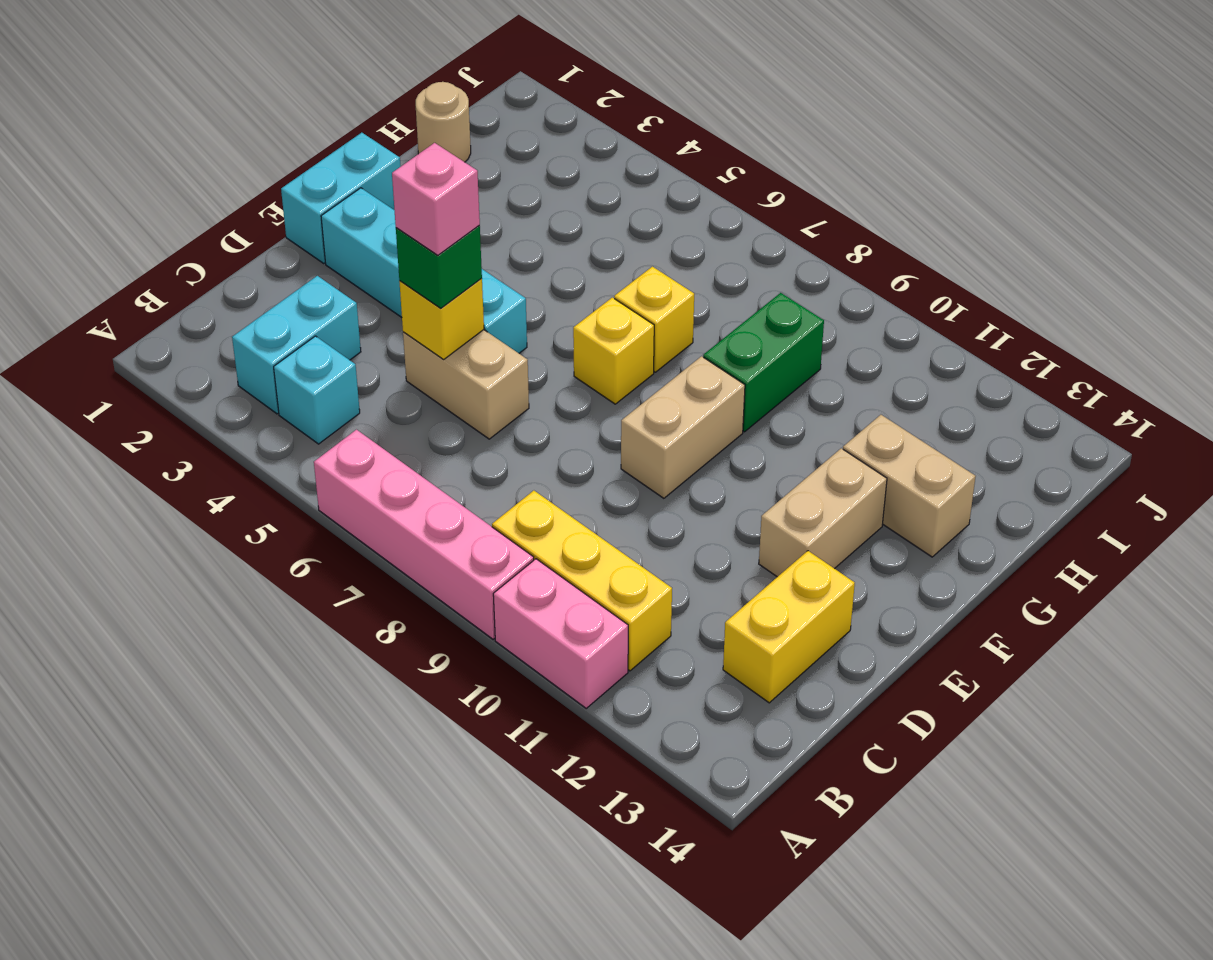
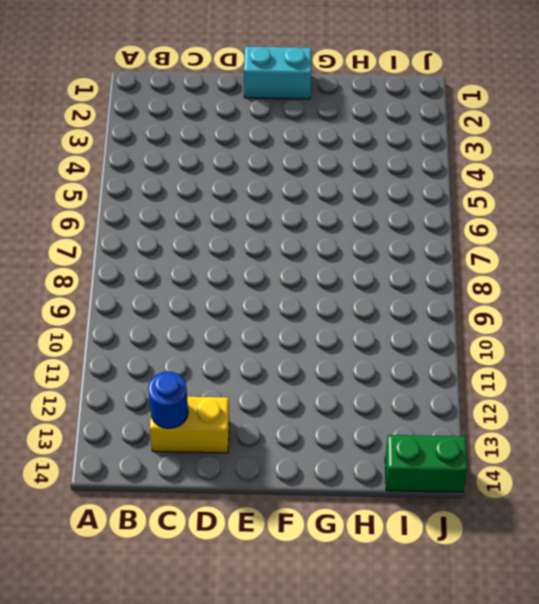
blue 1x1 round brick [148,371,188,429] -> none
green 1x2 brick [385,435,467,492] -> green 1x2 brick moved to [703,293,824,432]
none -> pink 1x4 brick [314,430,534,639]
none -> pink 1x2 brick [493,559,628,708]
none -> cyan 1x2 brick [232,276,361,414]

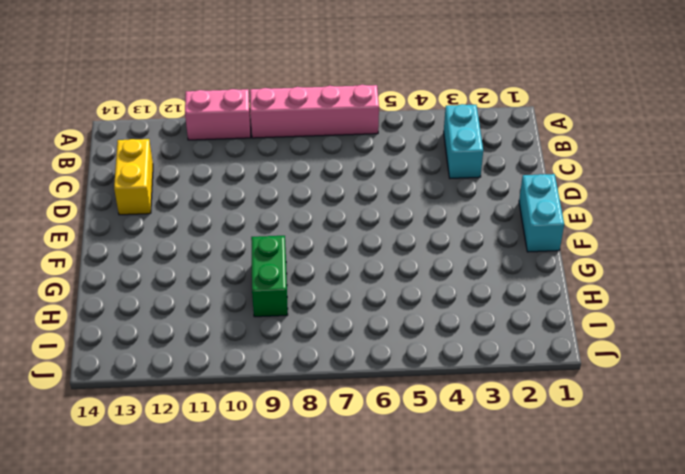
none -> cyan 1x1 brick [274,336,360,444]
none -> yellow 1x3 brick [492,491,672,671]
none -> tan 1x2 brick [403,330,529,439]

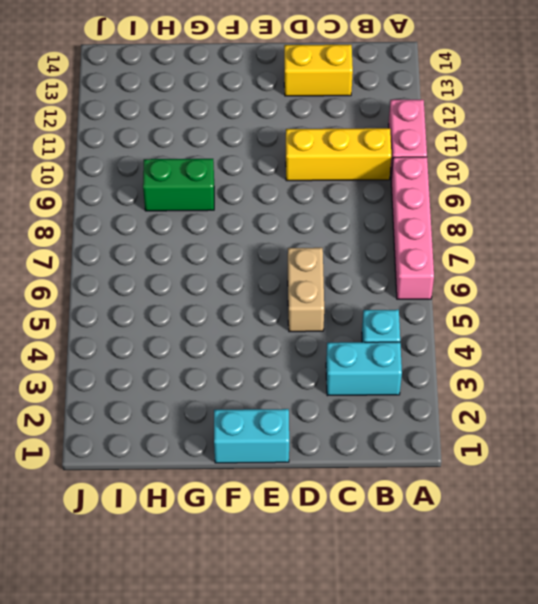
yellow 1x3 brick [286,128,391,181] -> yellow 1x3 brick turned to [492,491,672,671]
none -> cyan 1x4 brick [321,188,527,353]
none -> tan 1x2 brick [621,356,745,498]
none -> tan 1x2 brick [759,448,887,577]

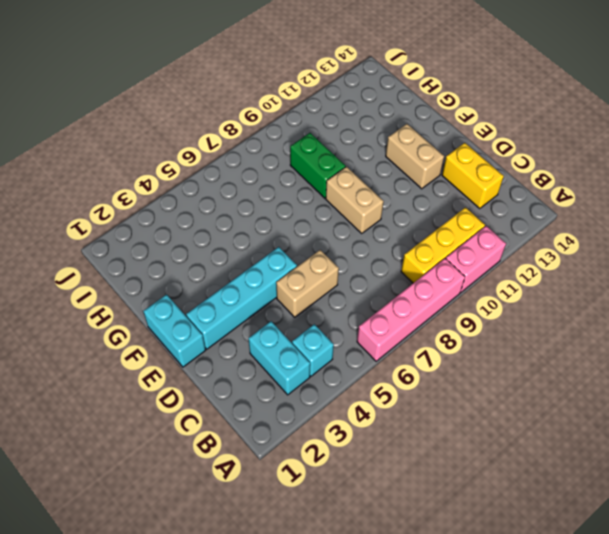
none -> yellow 1x1 brick [573,297,654,404]
none -> yellow 1x1 brick [614,267,694,372]
none -> tan 1x2 brick [843,415,976,557]

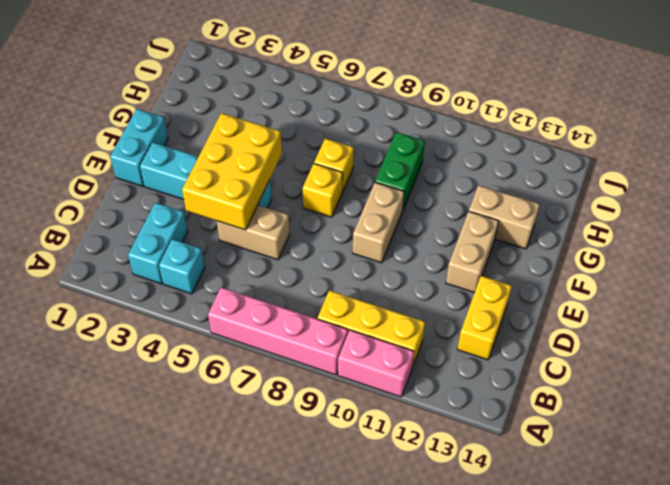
yellow 2x3 brick [182,113,282,230] -> yellow 1x1 brick [399,278,484,359]
none -> tan 1x1 round brick [416,82,471,162]
none -> green 1x1 brick [396,226,482,308]
none -> pink 1x1 brick [392,143,480,255]

